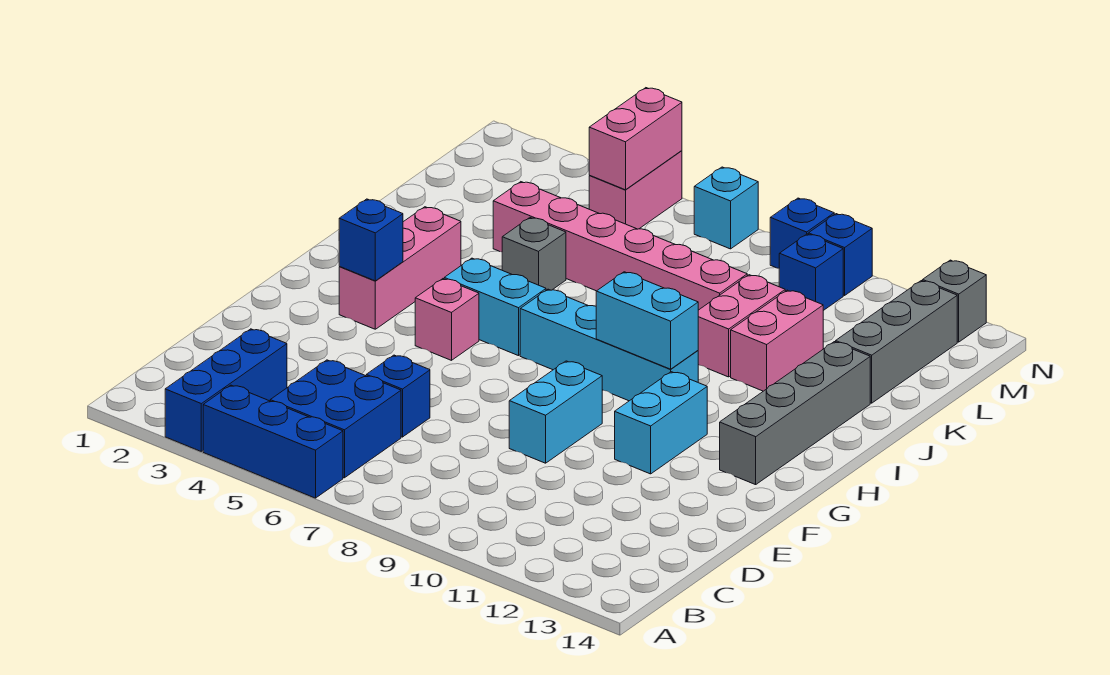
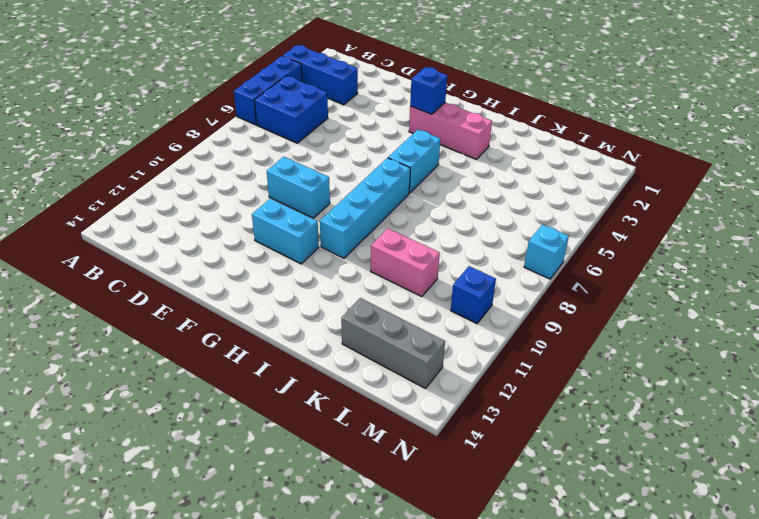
none -> blue 1x1 brick [366,355,430,437]
none -> pink 1x1 brick [415,279,479,360]
none -> grey 1x4 brick [720,342,870,485]

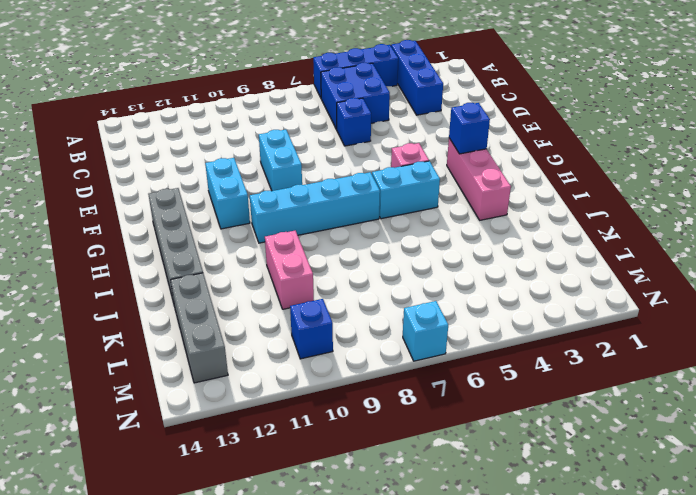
none -> grey 1x1 brick [502,218,566,290]
none -> pink 1x2 brick [731,290,823,391]
none -> pink 1x6 brick [493,182,747,310]

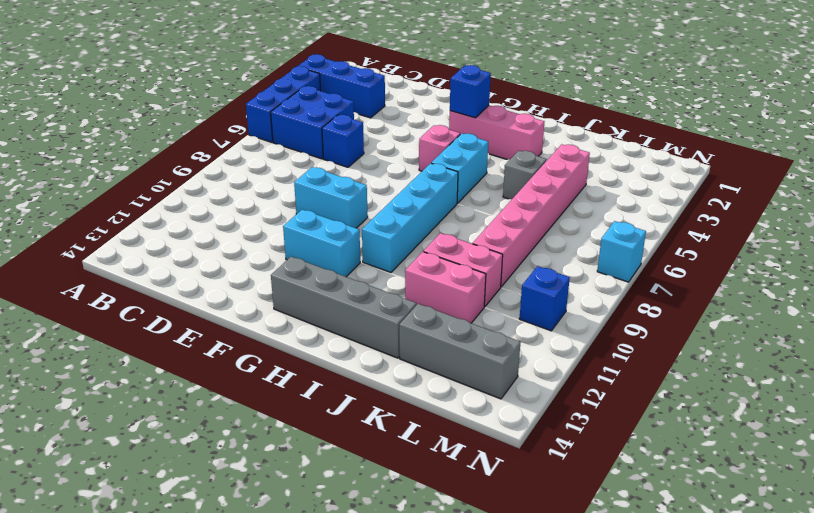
none -> pink 1x2 brick [589,151,682,229]
none -> blue 1x1 brick [770,198,834,268]
none -> blue 1x1 brick [808,214,872,295]

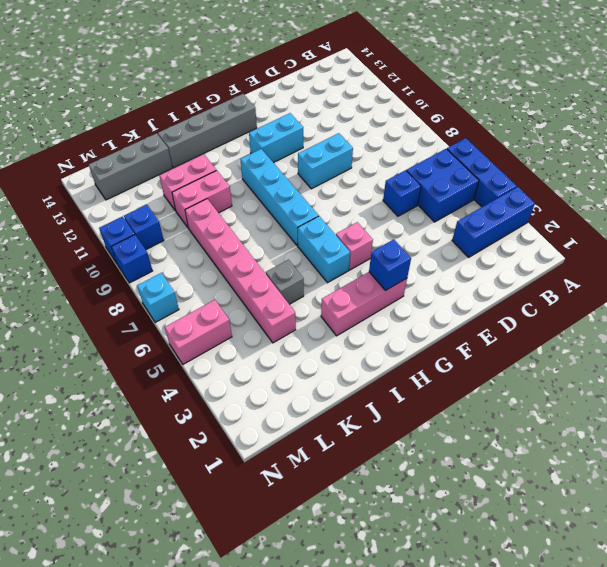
none -> grey 1x1 brick [923,260,986,342]
none -> cyan 1x2 brick [596,272,698,369]
none -> pink 1x2 brick [589,88,682,190]

